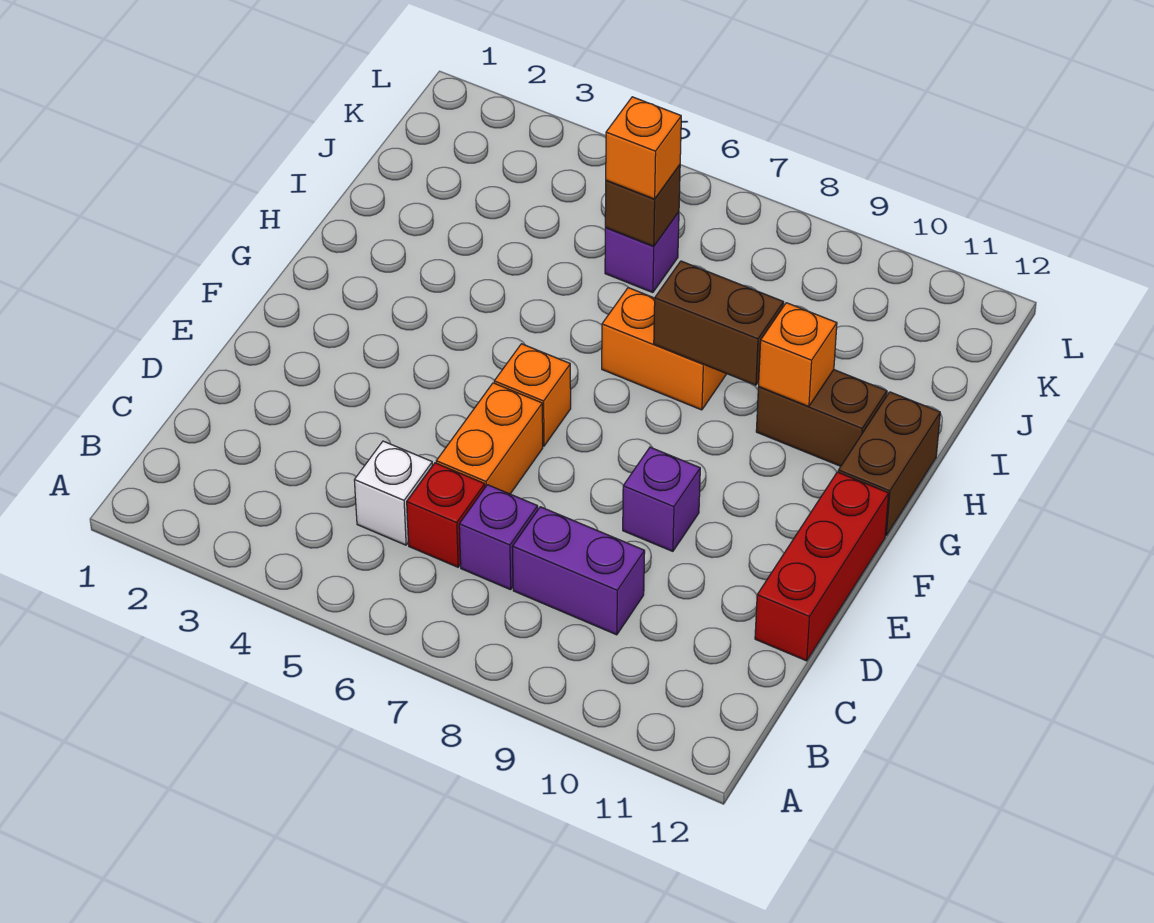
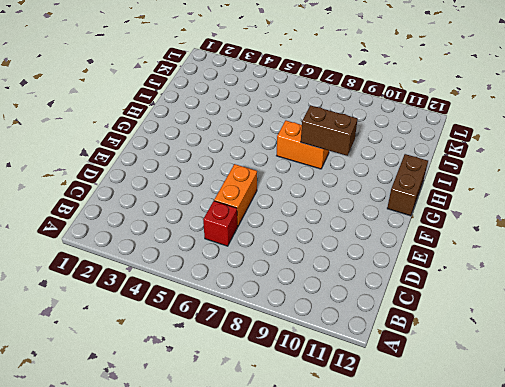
none -> white 1x1 brick [354,441,433,545]
none -> purple 1x1 brick [459,485,538,590]
none -> purple 1x2 brick [512,507,645,635]

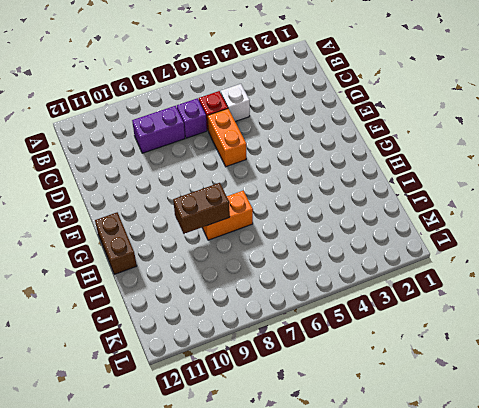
none -> red 1x3 brick [755,472,889,661]
none -> purple 1x1 brick [623,447,700,551]
none -> orange 1x1 brick [494,344,571,446]

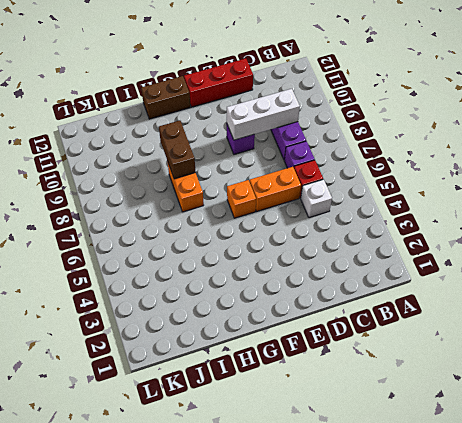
white 1x3 brick [227,89,300,140] -> none
none -> brown 1x2 brick [756,370,887,466]
none -> purple 1x1 brick [605,212,679,293]
none -> orange 1x1 brick [759,303,837,407]

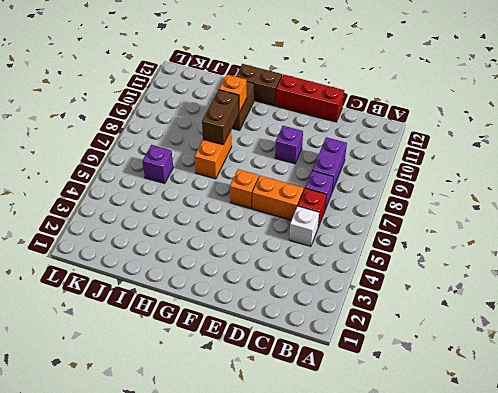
none -> brown 1x1 brick [605,165,680,246]
none -> orange 1x1 brick [606,97,681,199]

